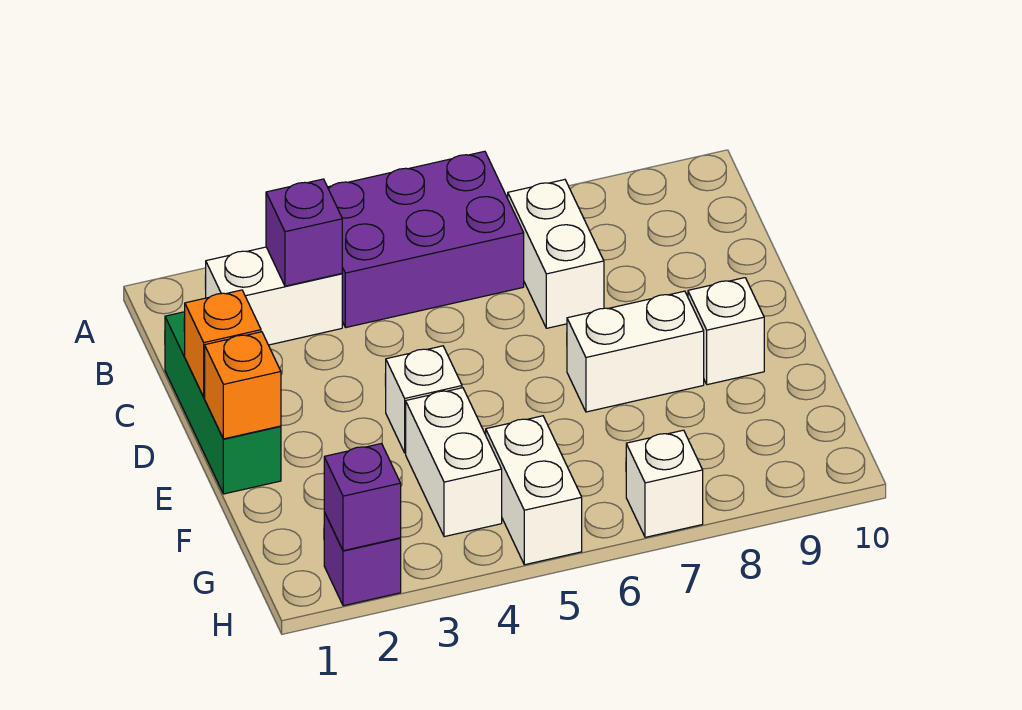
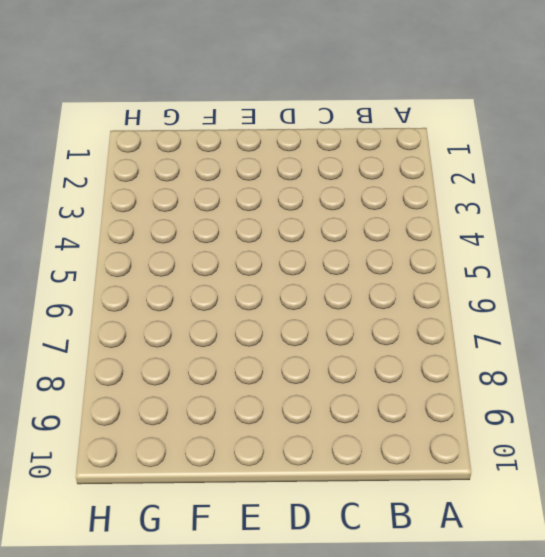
none -> purple 2x3 brick [328,151,524,328]
none -> white 1x2 brick [206,247,342,345]
none -> white 1x2 brick [508,180,604,328]

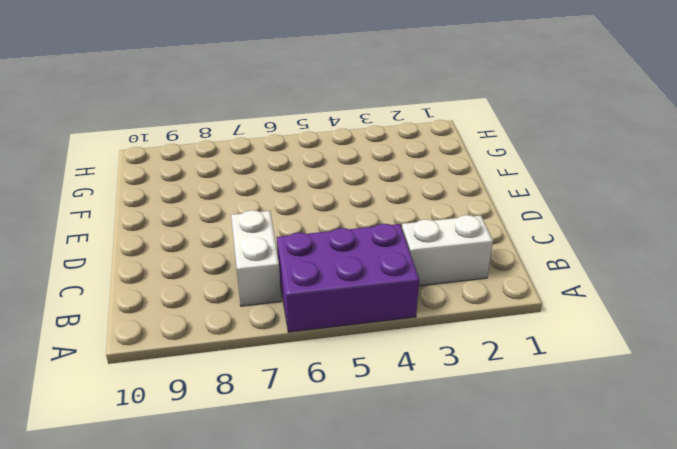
none -> green 1x3 brick [165,312,281,494]
none -> white 1x1 brick [386,346,462,453]
none -> white 1x2 brick [567,291,704,412]

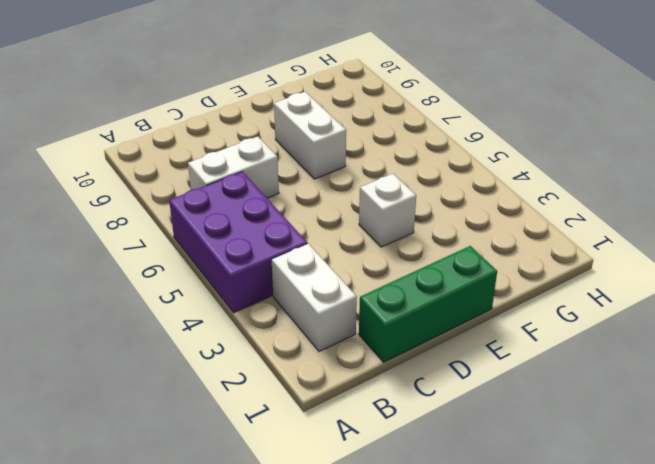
none -> white 1x1 brick [688,278,764,385]
none -> white 1x2 brick [406,388,502,537]
none -> white 1x2 brick [486,416,582,565]

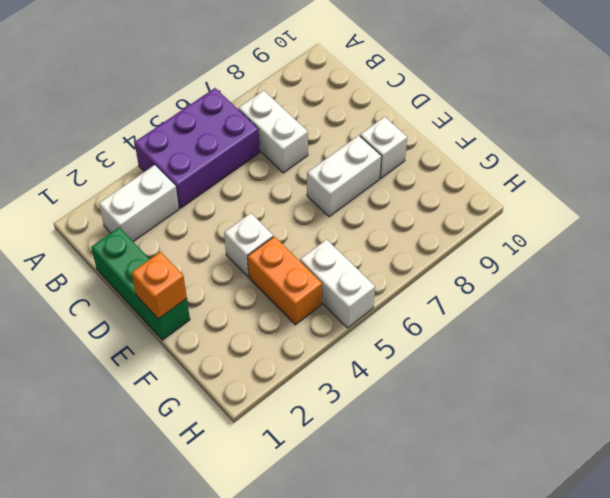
orange 1x2 brick [248,236,322,325] -> white 1x2 brick [406,388,502,537]
none -> purple 1x1 brick [324,512,401,606]
none -> white 1x1 brick [626,430,703,537]
none -> purple 1x1 brick [266,179,342,286]

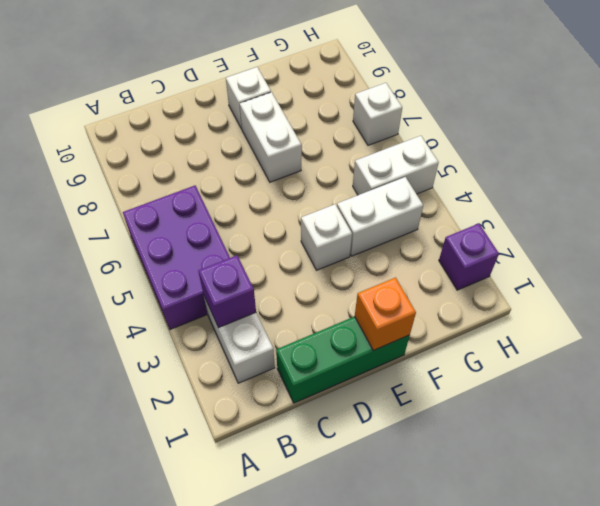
none -> white 1x2 brick [508,180,604,328]
none -> orange 1x1 brick [185,290,261,397]
none -> purple 1x1 brick [324,444,401,551]

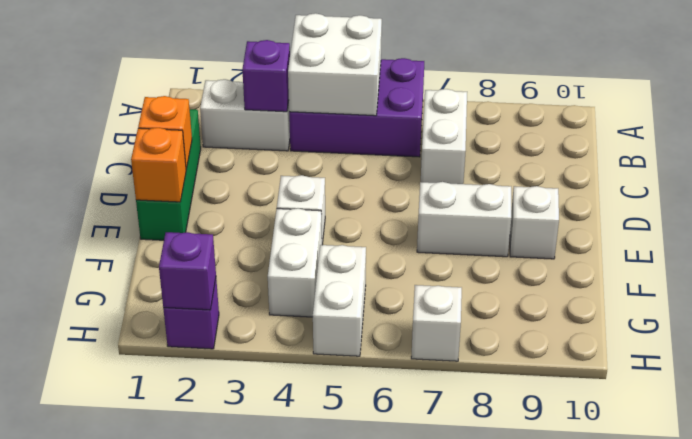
white 2x2 brick [288,13,382,116] -> none

